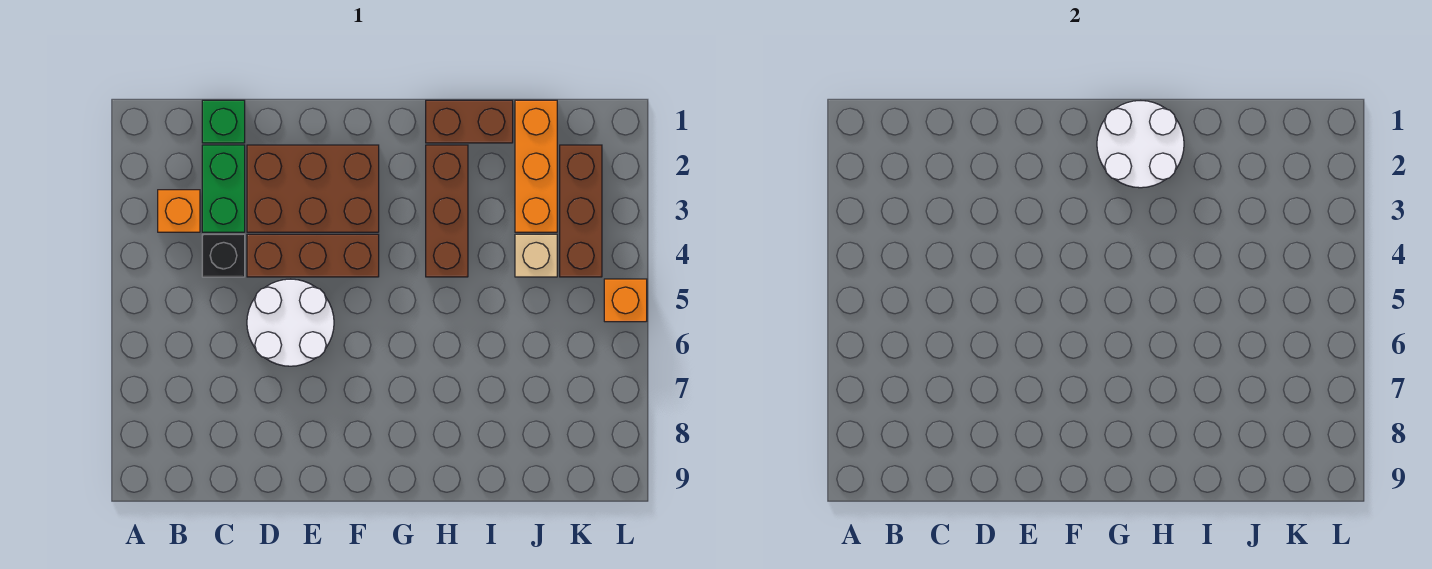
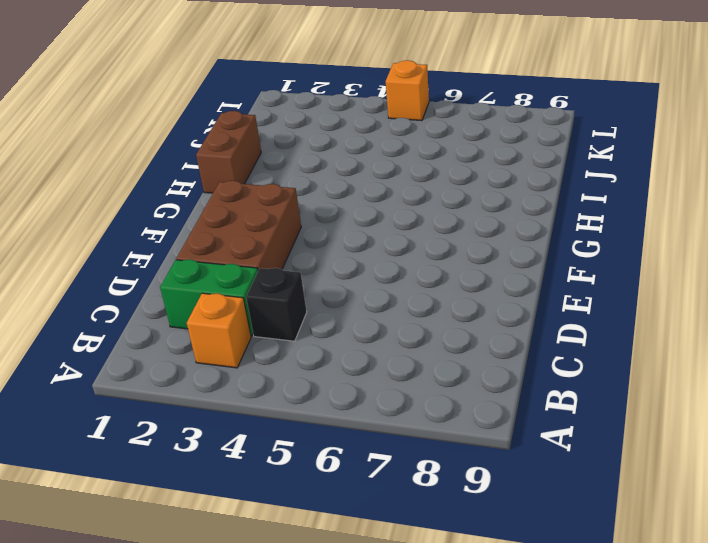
none -> green 1x1 brick [202,100,245,143]
none -> brown 1x3 brick [247,234,379,277]
none -> white 2x2 round brick [247,279,334,366]

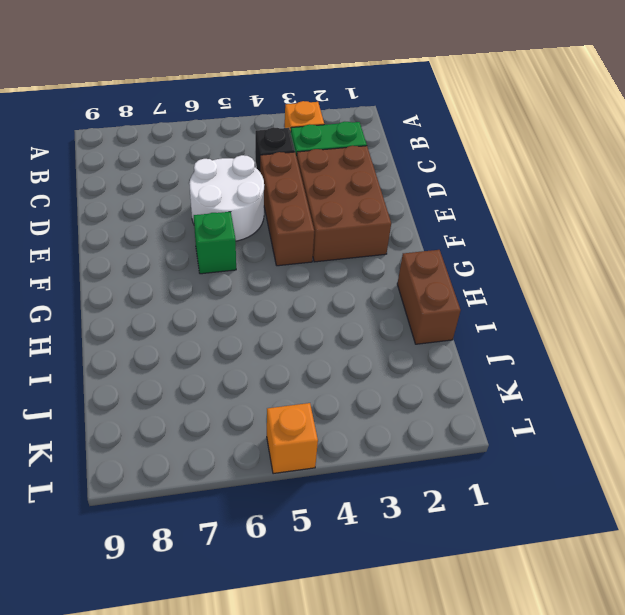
green 1x1 brick [194,212,236,274] -> green 1x1 brick moved to [202,100,245,143]
none -> brown 1x3 brick [426,145,468,277]
none -> orange 1x3 brick [515,100,557,232]
none -> tan 1x1 brick [515,234,557,277]

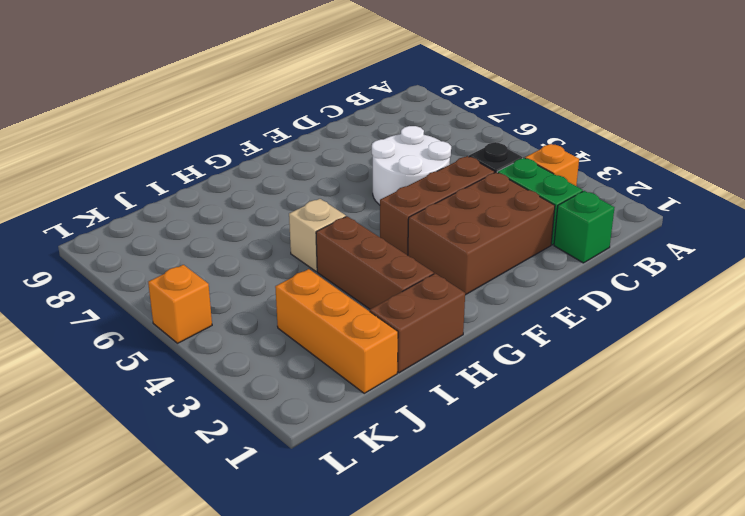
tan 1x1 brick [289,199,346,271] -> tan 1x1 brick moved to [515,234,557,277]
none -> brown 1x3 brick [560,145,602,277]
none -> white 2x2 round brick [1097,101,1184,188]

